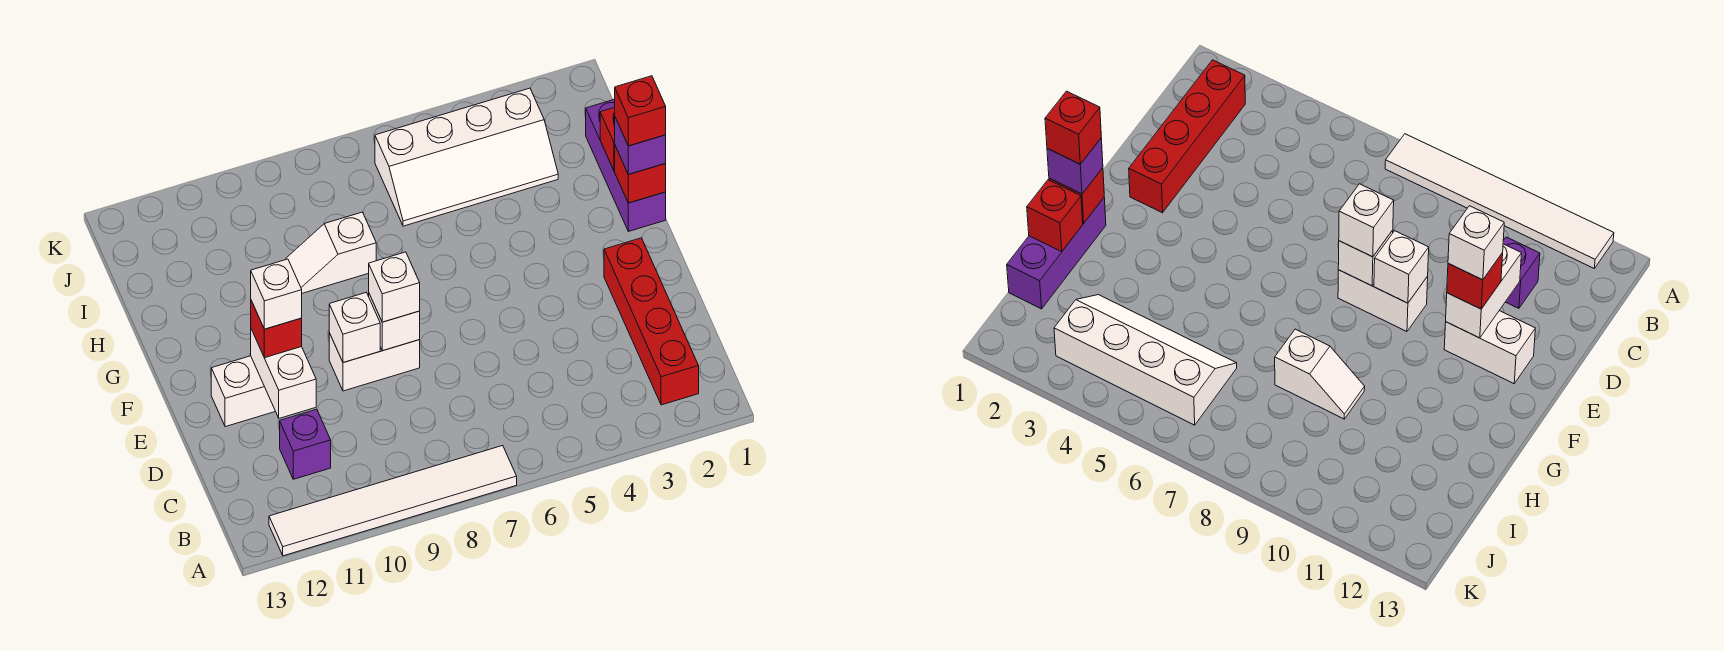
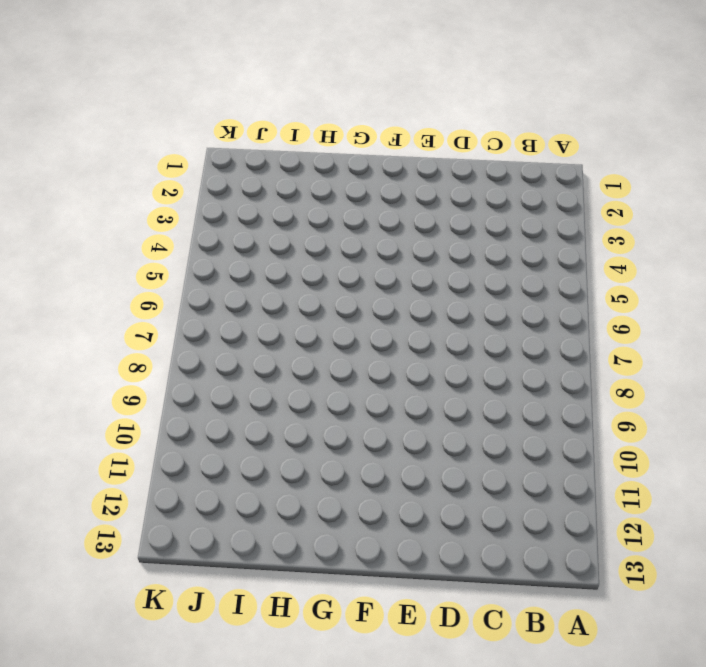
none -> white 1x6 tile [269,446,517,556]
none -> red 1x4 brick [604,238,699,405]
none -> purple 1x1 brick [280,409,331,479]

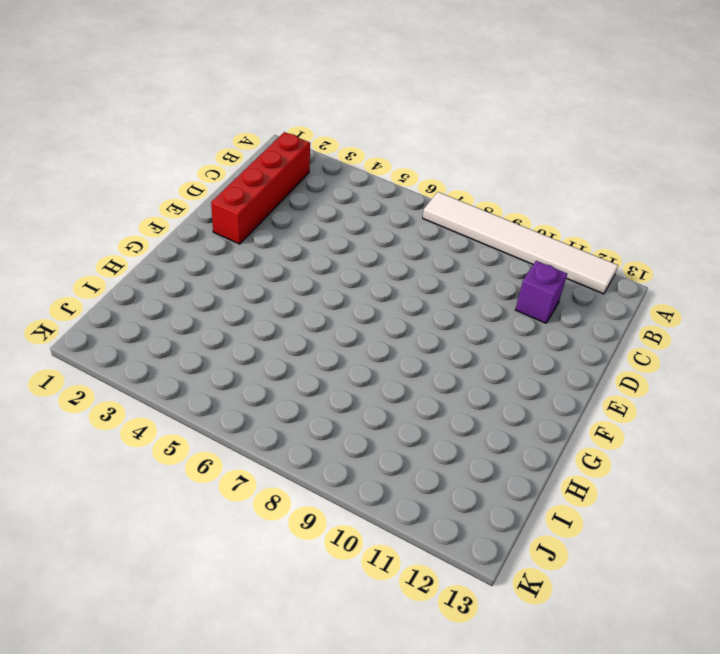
none -> white 1x2 brick [329,333,420,391]
none -> white 1x2 brick [211,356,275,427]
none -> purple 1x3 brick [586,99,666,231]

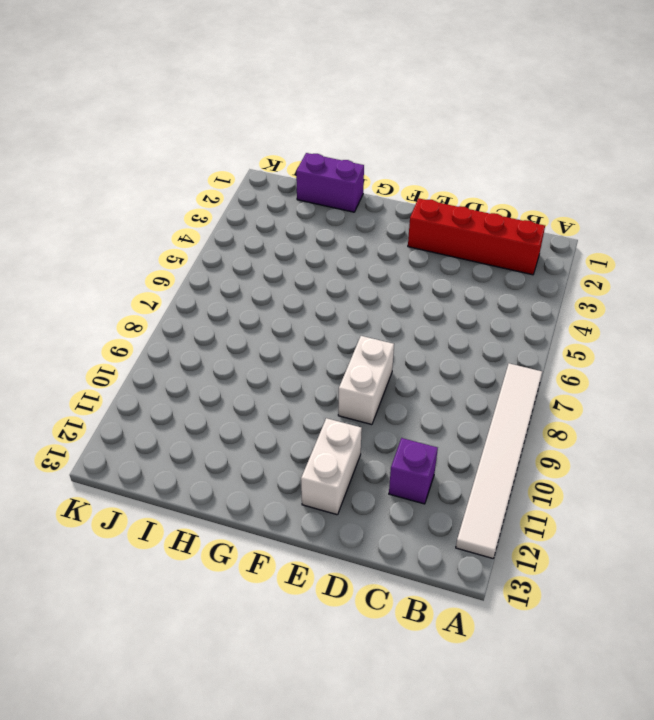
purple 1x2 brick [296,153,364,212] -> purple 1x3 brick [586,99,666,231]
none -> white 1x2 slope [286,212,376,293]
none -> white 2x4 slope [375,88,558,226]
none -> white 1x2 brick [251,329,316,418]

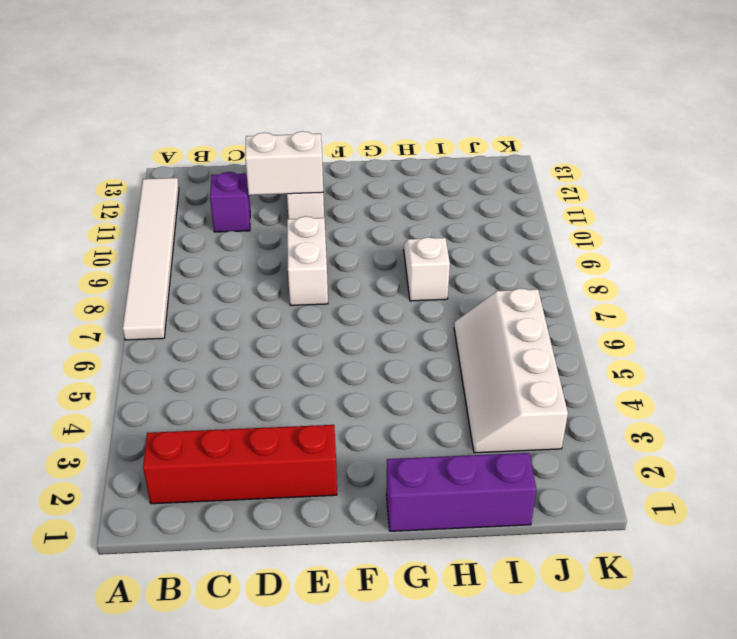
none -> white 1x1 brick [369,294,420,351]
none -> white 1x1 brick [329,292,380,363]
none -> red 1x1 brick [615,146,666,203]

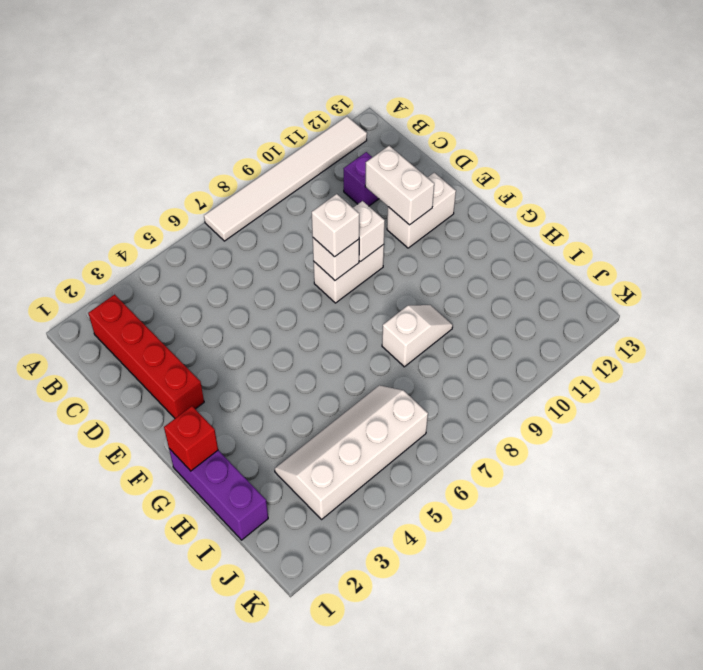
none -> red 1x1 brick [600,107,615,171]
none -> red 1x1 brick [251,301,302,358]
none -> purple 1x1 brick [615,118,666,175]

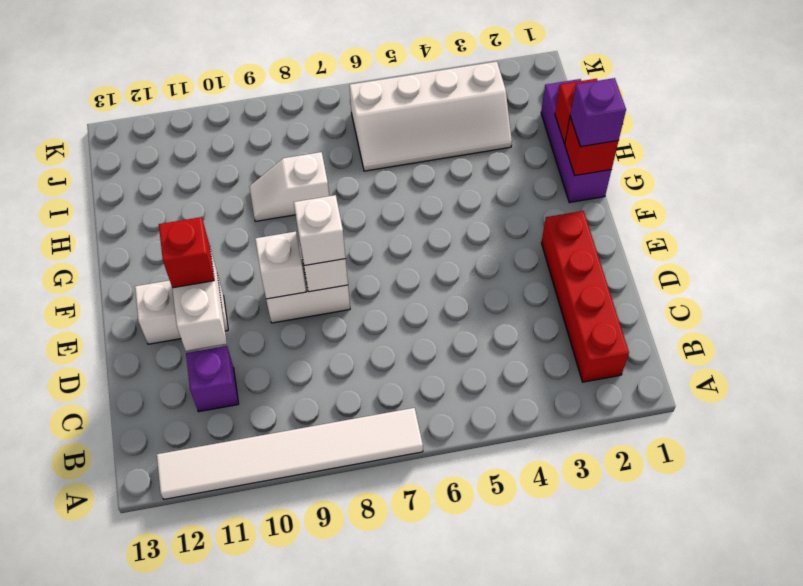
none -> white 1x1 brick [251,259,302,329]
none -> red 1x1 brick [615,76,666,146]

